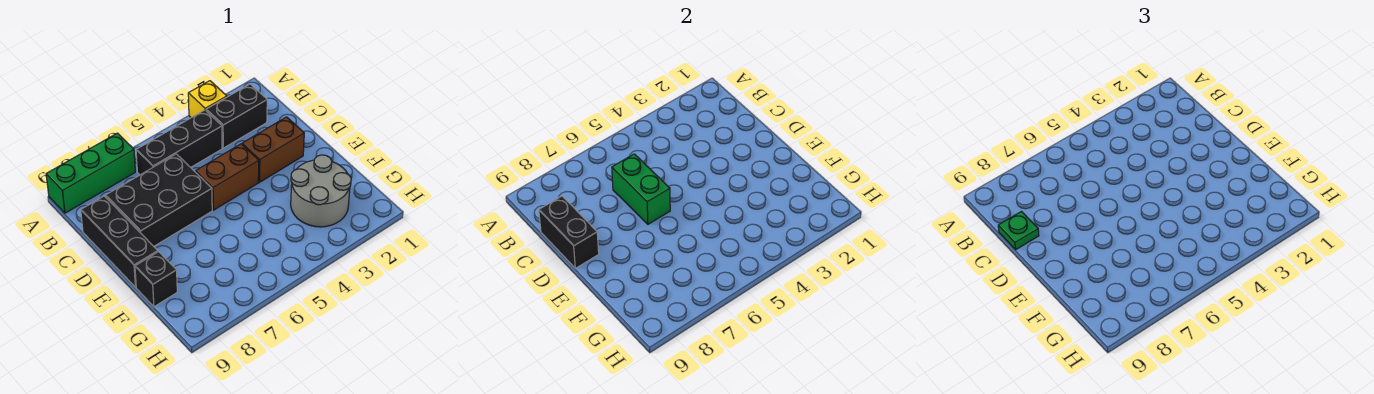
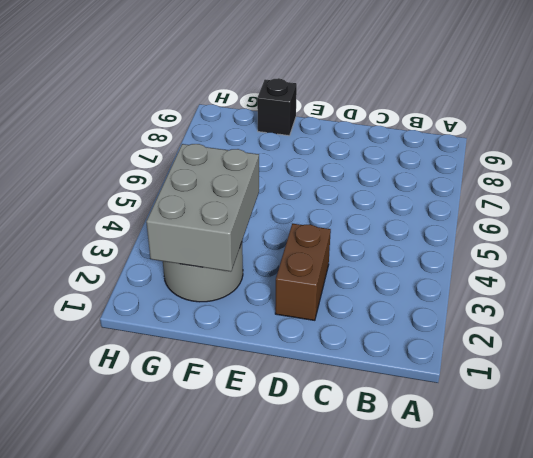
grey 2x3 brick [146,144,259,272] -> none
none -> yellow 1x1 brick [188,81,227,118]
none -> green 1x3 brick [46,133,135,213]
none -> black 1x2 brick [206,84,267,148]

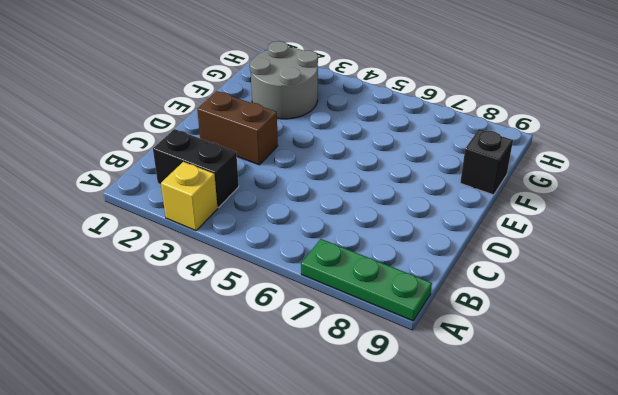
green 1x3 plate [301,239,432,321] -> green 1x3 brick [46,133,135,213]
none -> black 1x3 brick [136,110,222,175]
none -> black 2x3 brick [105,154,212,246]
none -> black 1x3 brick [81,196,158,287]

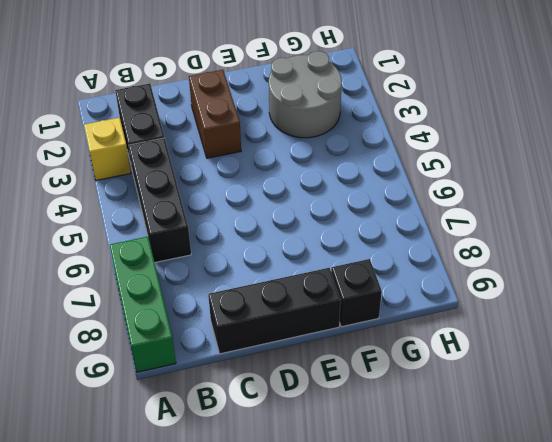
none -> black 2x3 brick [105,154,212,246]
none -> brown 1x2 brick [196,144,259,210]
none -> green 1x2 brick [612,154,670,224]

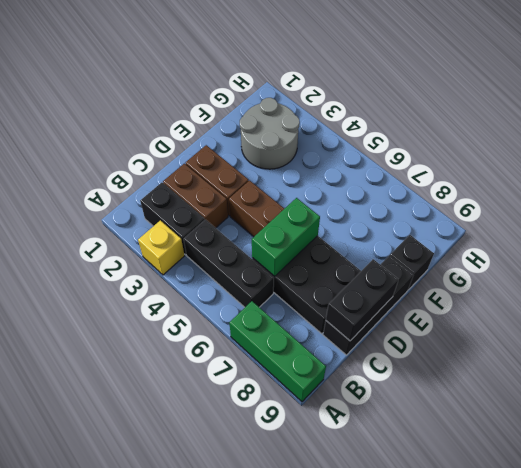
brown 1x2 brick [163,164,228,228] -> none
none -> green 1x1 plate [998,212,1039,249]

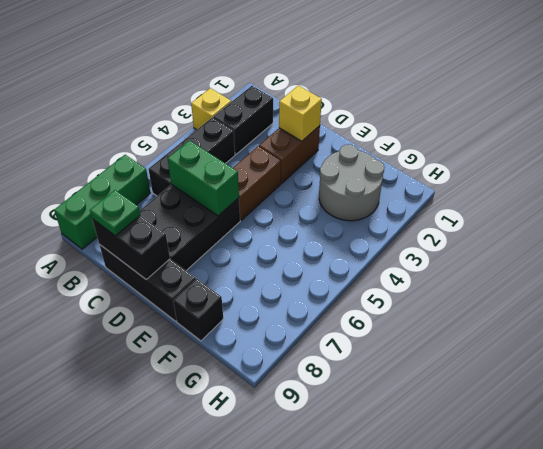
yellow 1x1 brick [279,85,322,141] -> none

